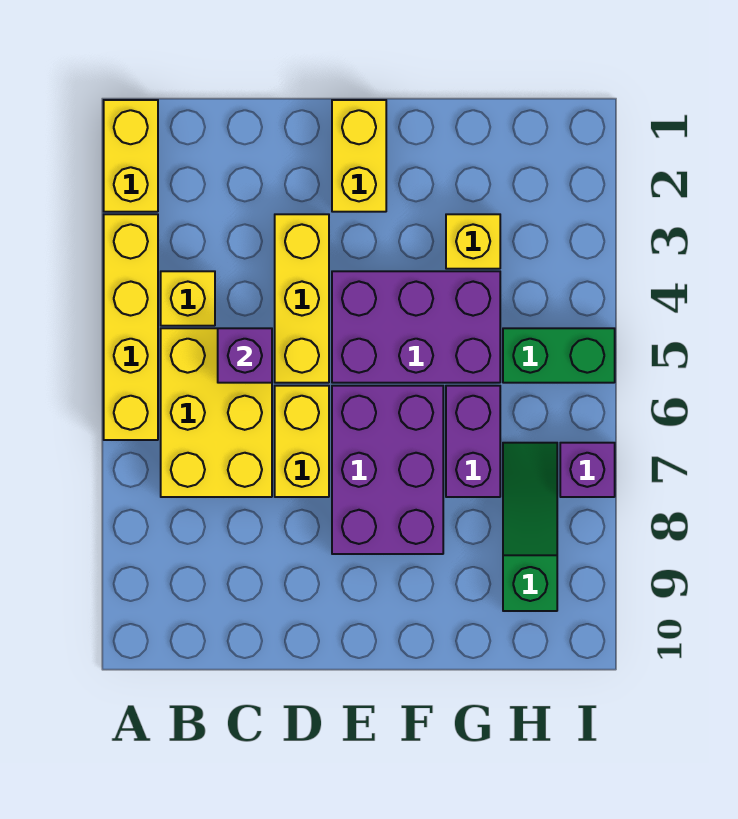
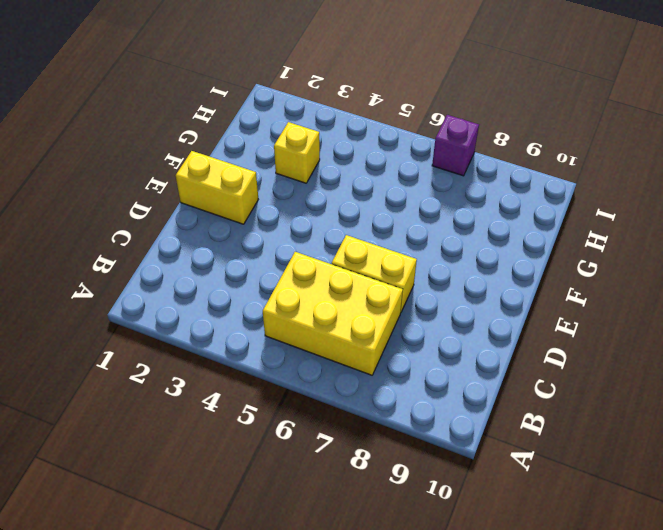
none -> yellow 1x2 brick [104,100,158,212]
none -> yellow 1x4 brick [104,214,158,440]
none -> yellow 1x1 brick [161,271,215,326]

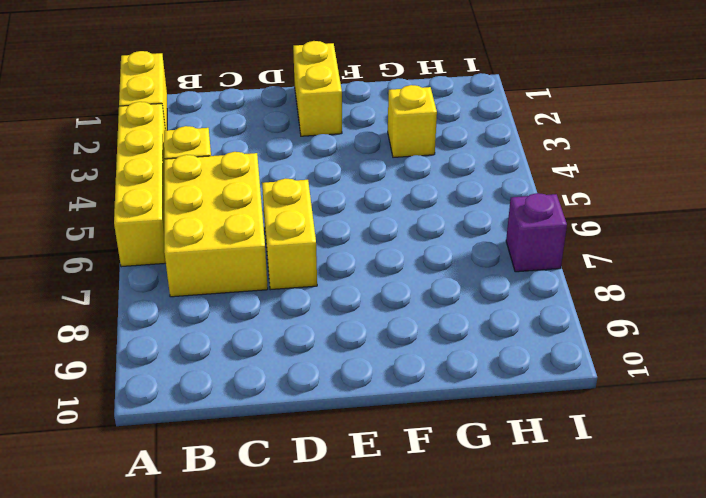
none -> yellow 1x3 brick [275,214,329,383]
none -> purple 2x3 brick [332,271,500,383]
none -> purple 2x3 brick [332,386,443,554]

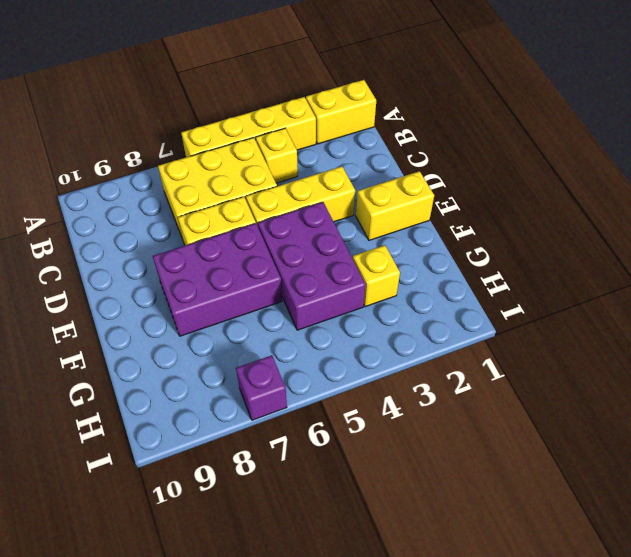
none -> purple 1x2 brick [446,386,500,497]
none -> green 1x2 brick [503,328,615,383]
none -> green 1x3 slope [503,443,557,611]

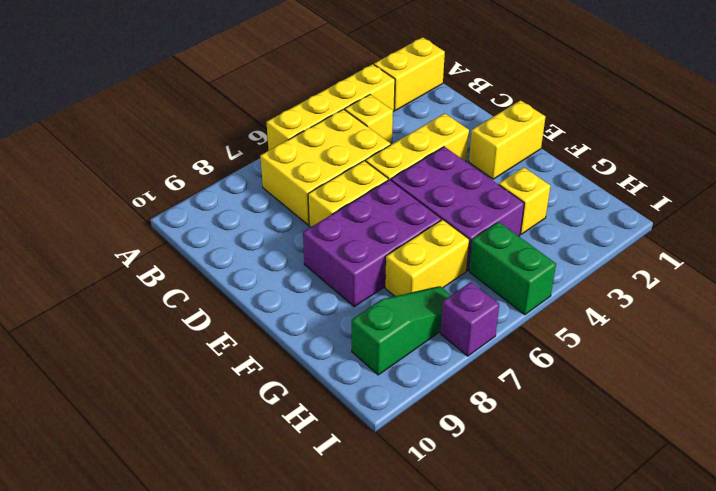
yellow 1x2 brick [385,220,469,296] -> purple 1x2 brick [446,386,500,497]
none -> purple 1x1 brick [218,328,272,383]

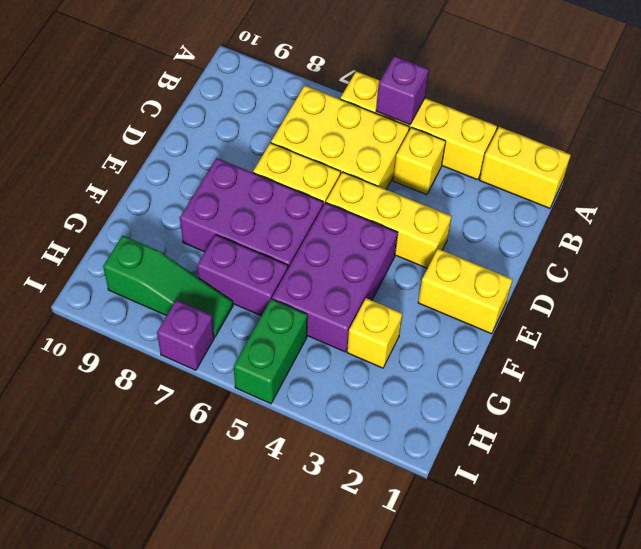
purple 1x1 brick [376,56,429,125] -> purple 1x1 brick moved to [218,328,272,383]

